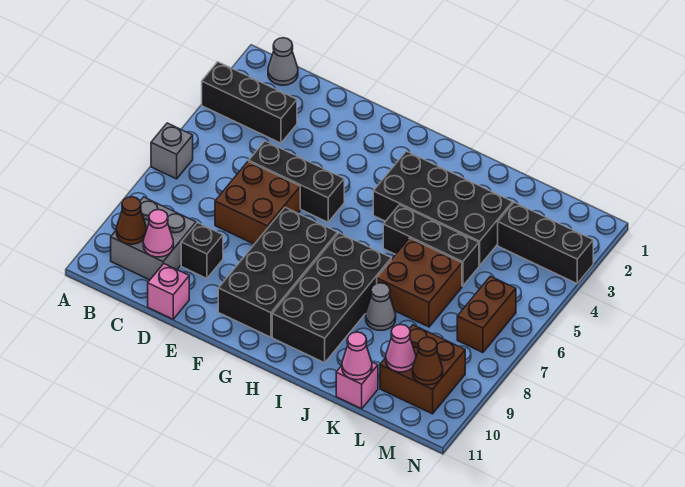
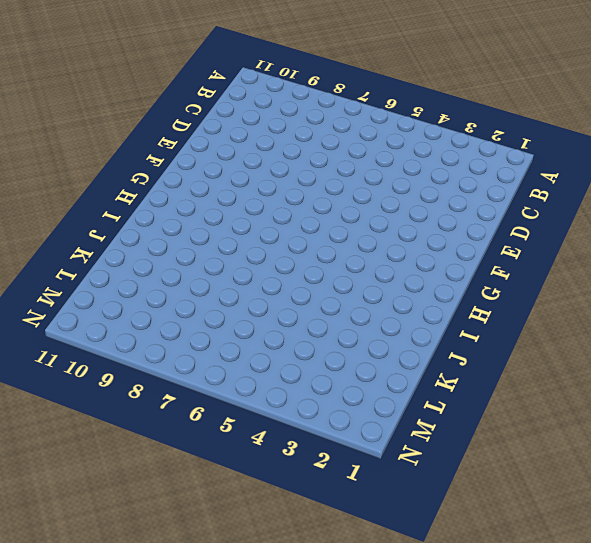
none -> black 1x3 brick [202,62,297,143]
none -> grey 1x1 brick [151,123,193,179]
none -> grey 1x1 cone [268,38,298,85]

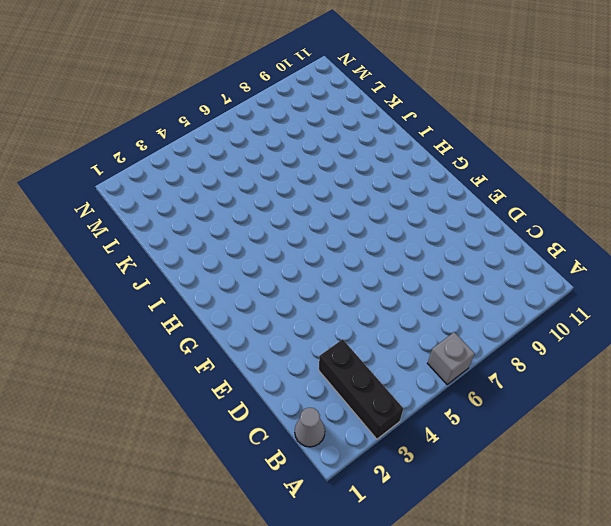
none -> grey 2x2 brick [111,197,196,280]
none -> black 1x3 brick [249,141,344,222]
none -> brown 2x2 brick [215,161,300,244]

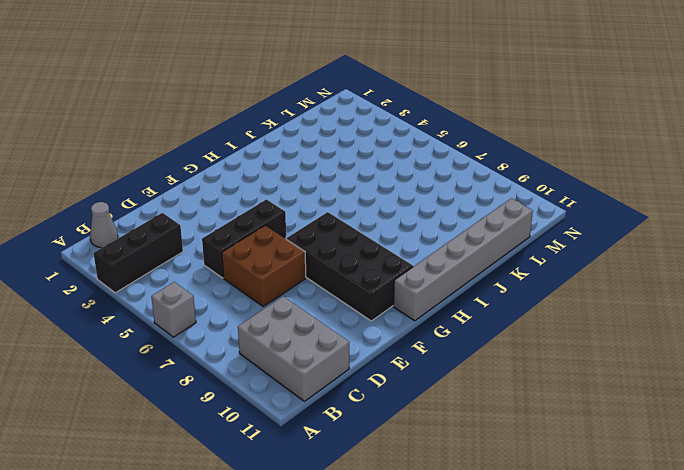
grey 2x3 brick [238,296,349,401] -> grey 2x2 brick [111,197,196,280]
grey 1x6 brick [393,198,533,321] -> pink 1x1 brick [336,362,378,409]
none -> black 1x1 brick [181,223,223,278]
none -> pink 1x1 brick [148,264,189,319]
none -> black 2x4 brick [373,151,513,266]

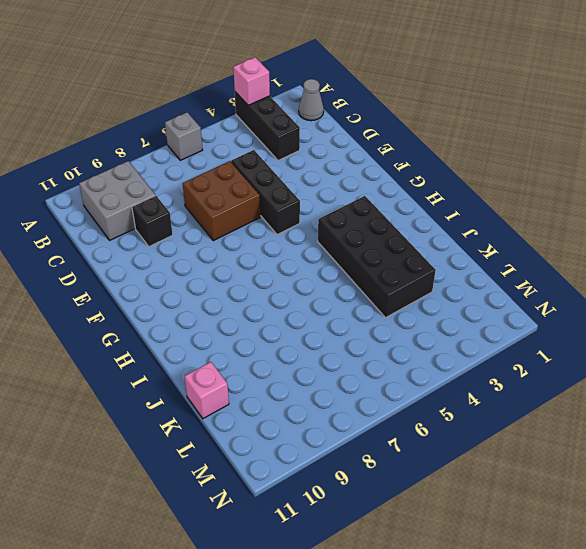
pink 1x1 brick [233,57,270,105] -> pink 1x1 brick moved to [148,264,189,319]
none -> black 2x4 brick [218,207,337,337]
none -> black 2x4 brick [272,233,391,363]
none -> black 1x3 brick [383,205,479,286]

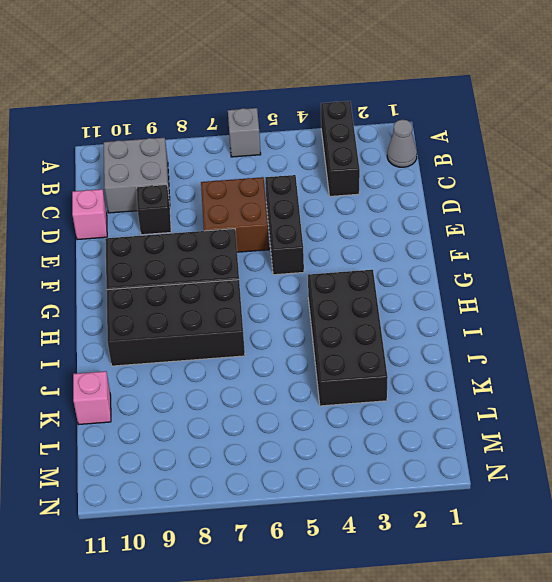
none -> black 1x3 brick [383,205,479,286]
none -> brown 2x2 brick [377,238,462,327]
none -> grey 1x1 cone [366,283,396,330]

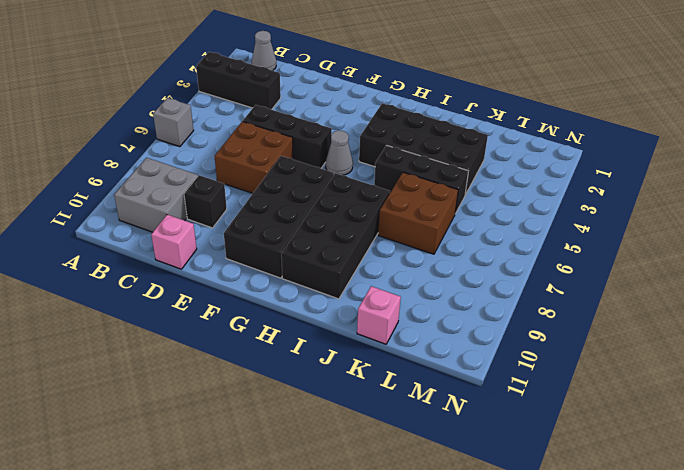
grey 1x1 cone [326,130,353,176] -> grey 1x1 cone moved to [366,283,396,330]
none -> black 1x3 brick [498,202,593,283]
none -> brown 2x2 brick [380,325,465,414]
none -> brown 1x2 brick [457,276,516,353]

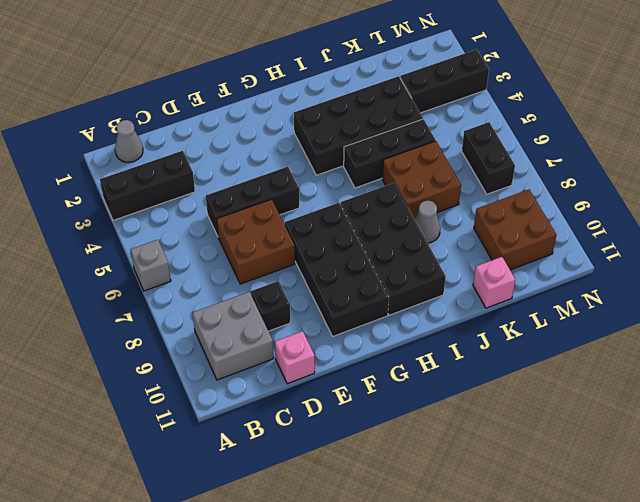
black 1x2 brick [462,122,515,194] -> brown 1x2 brick [457,276,516,353]
none -> brown 1x1 cone [116,197,147,244]
none -> pink 1x1 cone [143,209,173,257]
none -> pink 1x1 cone [342,332,372,380]

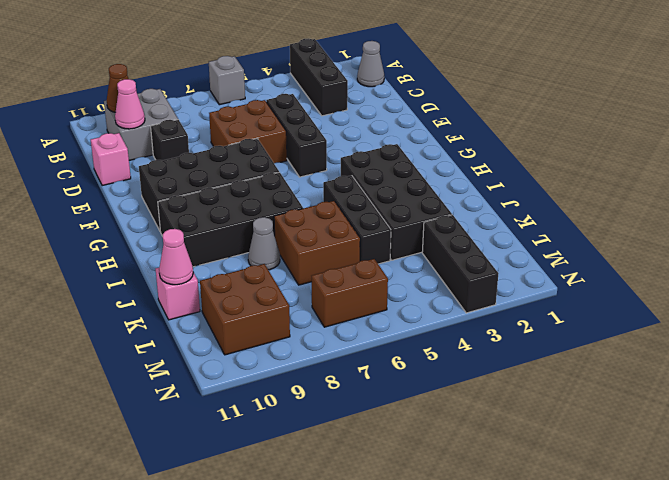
none -> pink 1x1 cone [386,325,416,372]
none -> brown 1x1 cone [413,337,443,385]

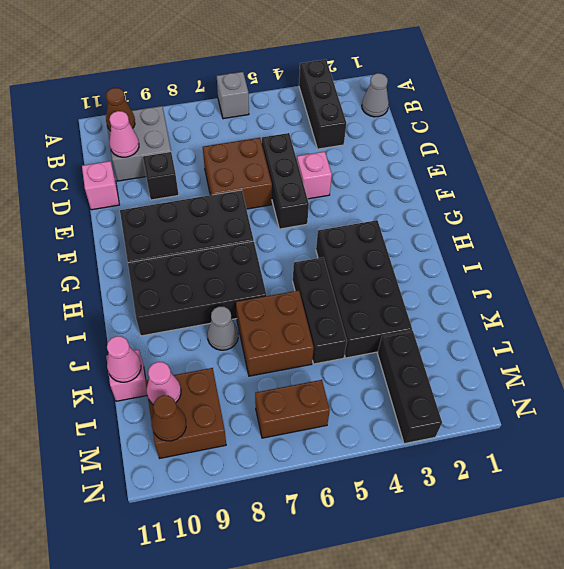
pink 1x1 brick [297,152,332,199] -> none

